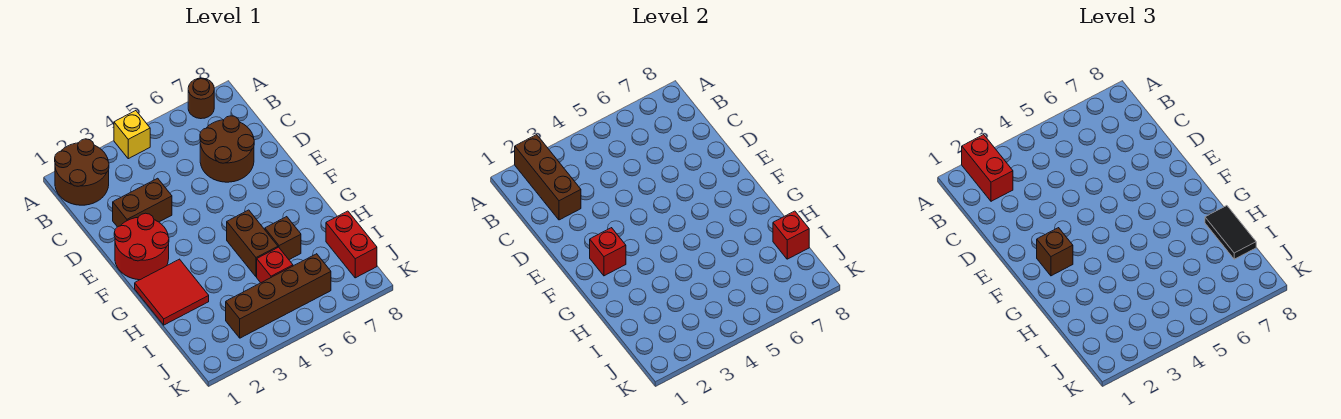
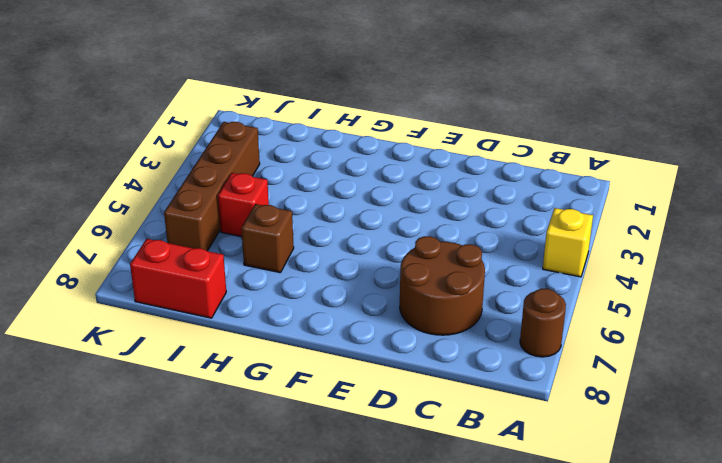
none -> brown 2x2 round brick [55,139,109,205]
none -> brown 1x2 brick [113,178,172,227]
none -> red 2x2 round brick [114,213,169,280]

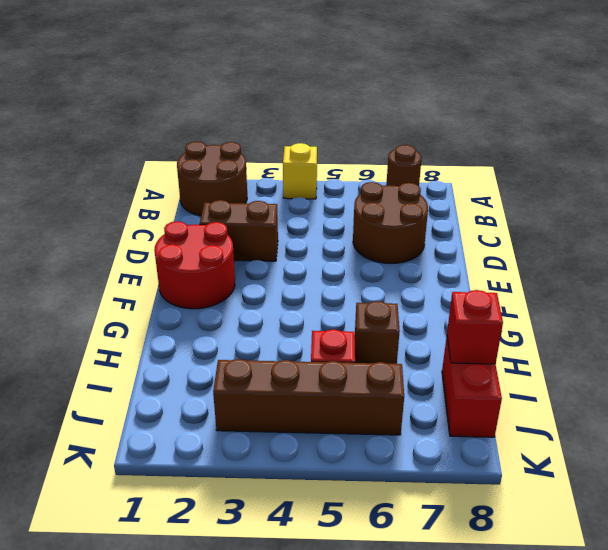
none -> red 2x2 tile [135,259,209,325]
none -> brown 1x2 brick [227,210,278,277]
none -> brown 1x3 brick [515,135,581,220]

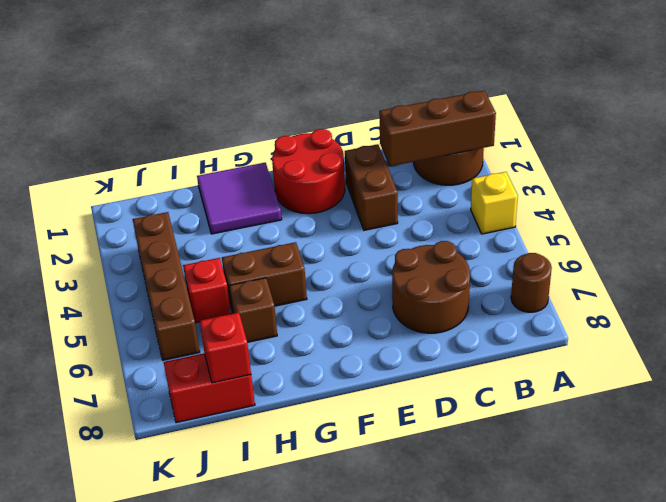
purple 2x2 tile [197,163,282,234] -> red 2x2 tile [135,259,209,325]
none -> red 1x1 brick [590,228,626,276]
none -> red 1x2 brick [962,135,1013,201]
none -> brown 1x1 brick [1037,228,1073,276]

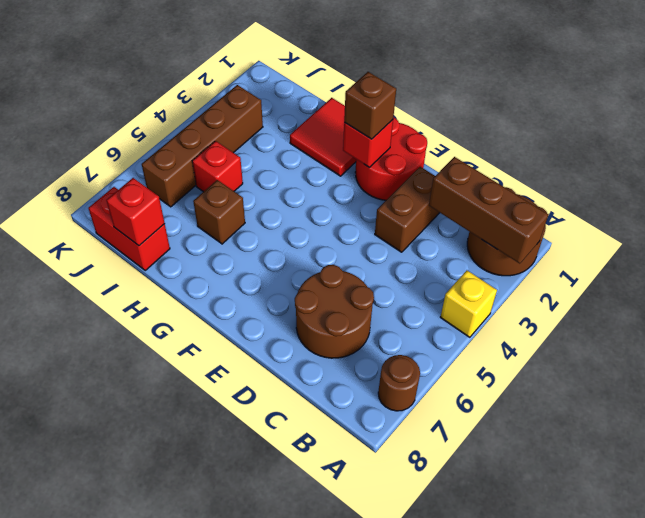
none -> brown 1x2 brick [227,210,278,277]
none -> red 1x2 brick [962,135,1013,201]
none -> black 1x2 tile [1205,206,1256,259]

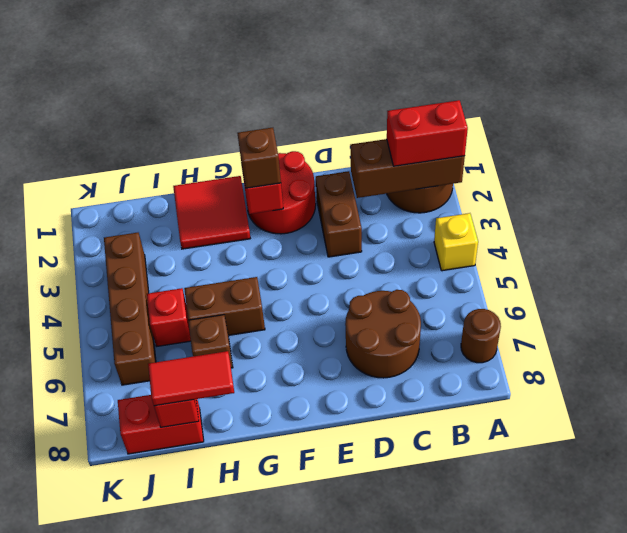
red 1x2 tile [148,351,234,406] -> black 1x2 tile [1205,206,1256,259]

